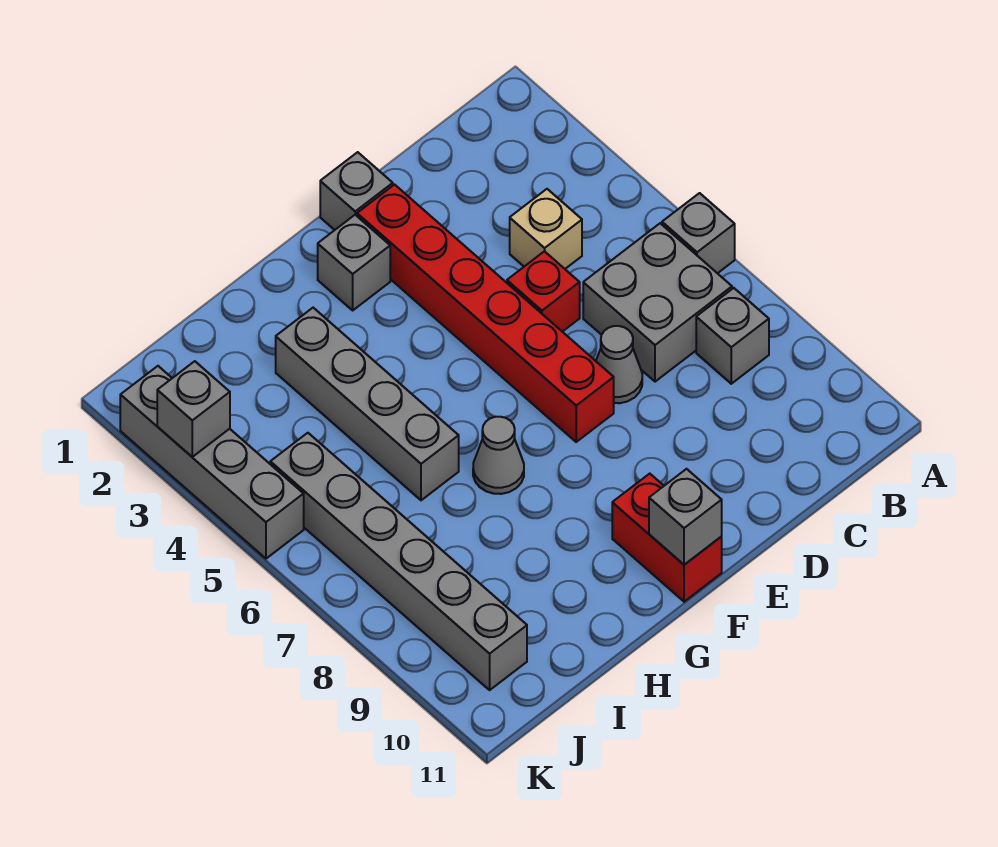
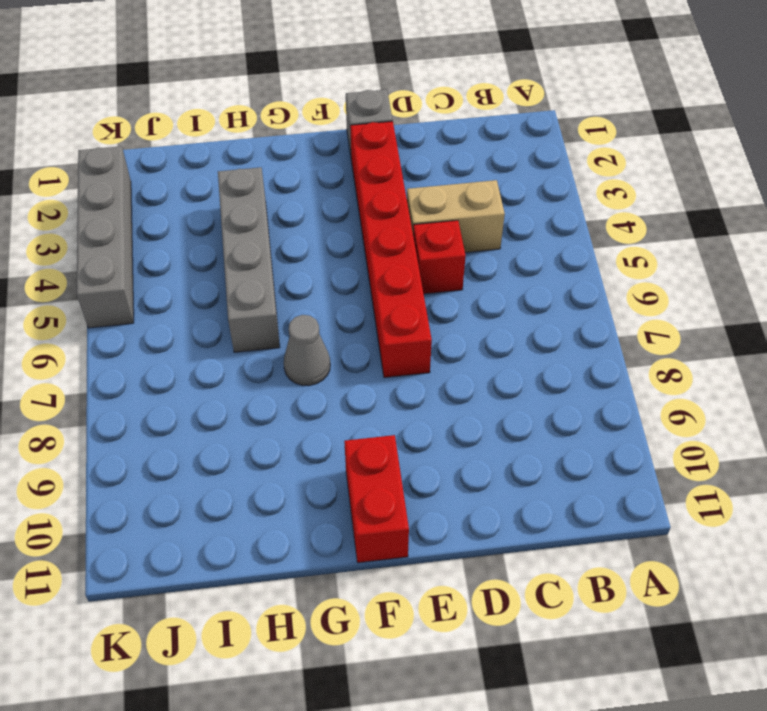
tan 1x2 brick [407,180,505,252] -> tan 1x1 brick [510,189,582,269]
none -> grey 1x1 brick [662,193,735,273]
none -> grey 2x2 brick [583,223,732,382]
none -> grey 1x1 brick [696,288,769,384]

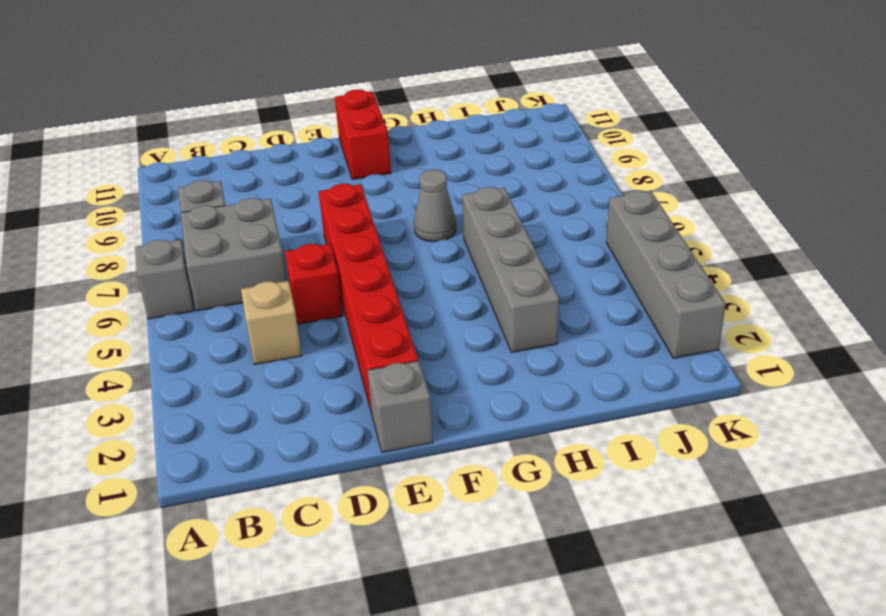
none -> grey 1x1 cone [596,326,642,403]
none -> grey 1x1 brick [318,215,390,310]
none -> grey 1x6 brick [270,433,527,690]

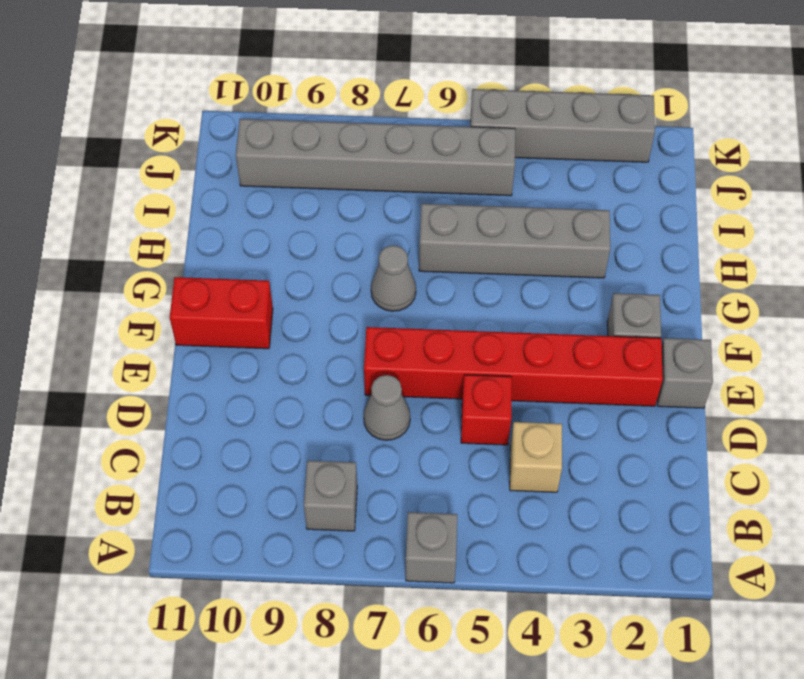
none -> grey 2x2 brick [583,223,732,382]
none -> grey 1x1 brick [649,469,722,565]
none -> grey 1x1 brick [157,361,230,457]

